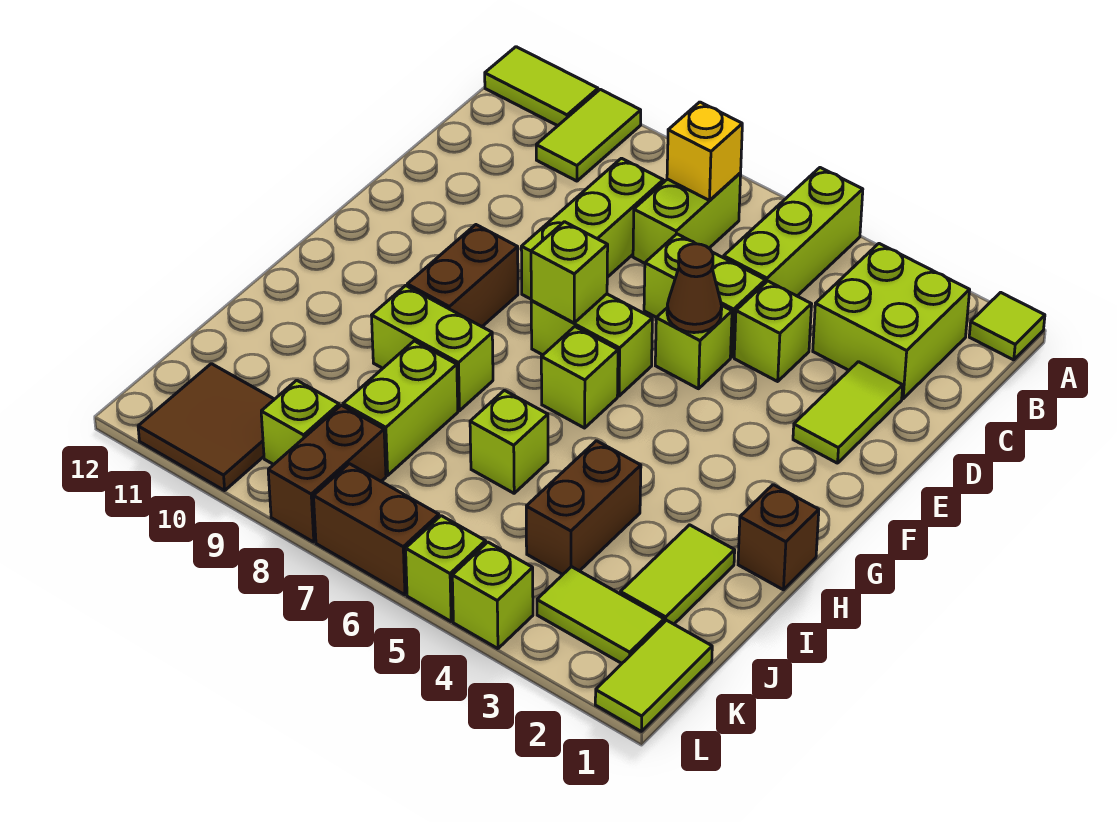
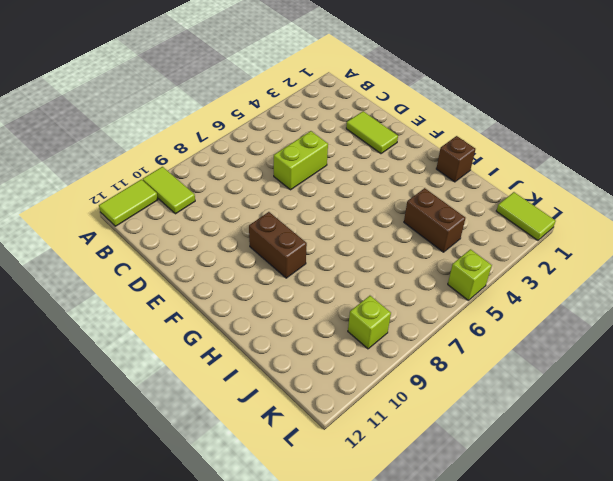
none -> lime 1x1 tile [969,292,1045,360]
none -> lime 1x3 brick [724,168,863,296]
none -> lime 2x2 brick [813,244,970,399]
none -> lime 1x2 brick [633,173,741,263]

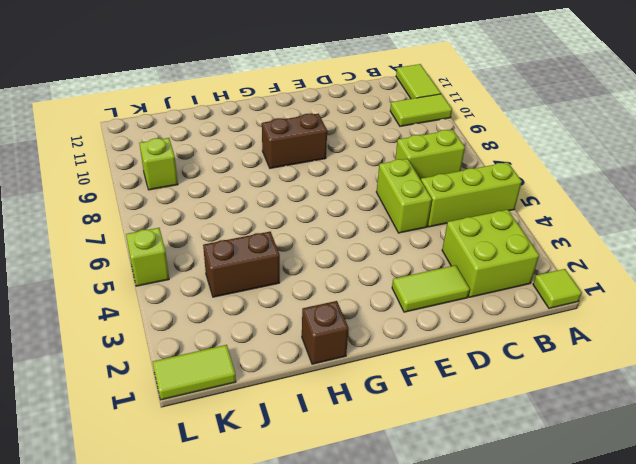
none -> lime 1x3 brick [521,158,663,299]
none -> lime 1x1 brick [734,281,812,381]
none -> lime 1x1 brick [655,306,732,389]
none -> lime 1x2 brick [531,294,652,396]

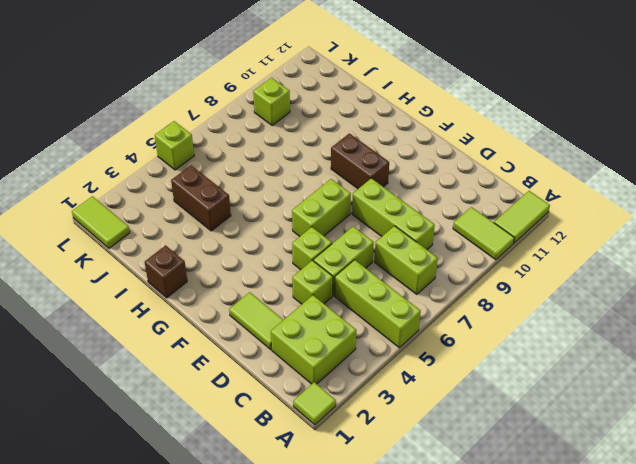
none -> lime 1x1 brick [541,327,618,428]
none -> lime 1x2 brick [372,286,493,411]
none -> lime 1x2 tile [620,525,735,624]
none -> lime 1x1 brick [470,390,548,493]

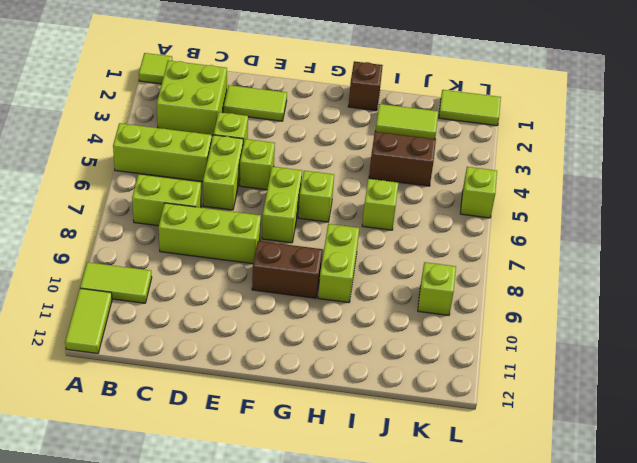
none -> lime 1x2 brick [343,341,458,475]
none -> lime 1x2 tile [537,567,664,663]
none -> brown 1x2 brick [268,405,386,542]
none -> brown 2x2 tile [138,364,274,491]

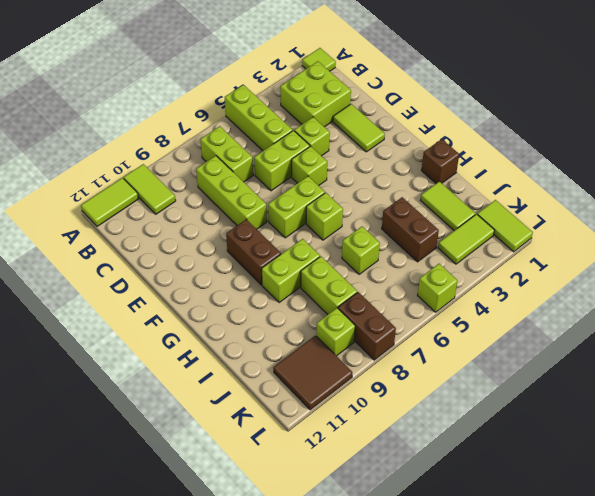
none -> lime 1x1 brick [452,542,533,649]
none -> brown 1x2 brick [314,464,439,595]
none -> yellow 1x1 brick [667,102,742,200]
none -> brown 1x1 cone [667,244,722,333]

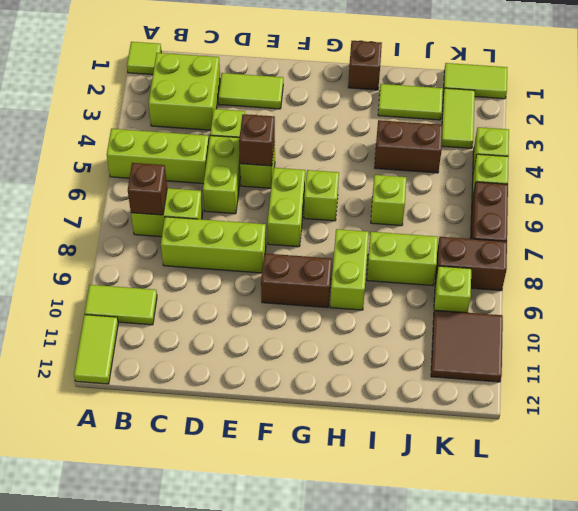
brown 1x1 brick [128,163,167,215] -> yellow 1x1 brick [667,102,742,200]
brown 1x1 brick [239,114,275,166] -> brown 1x1 cone [667,244,722,333]
none -> lime 1x1 brick [531,222,608,323]

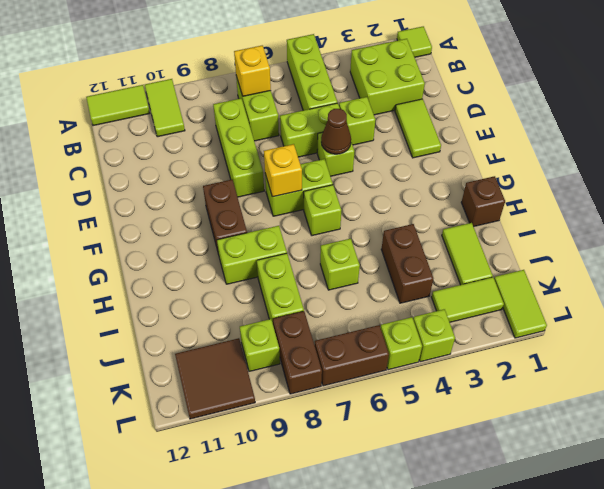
yellow 1x1 brick [264,144,302,197] -> lime 1x1 brick [531,222,608,323]

